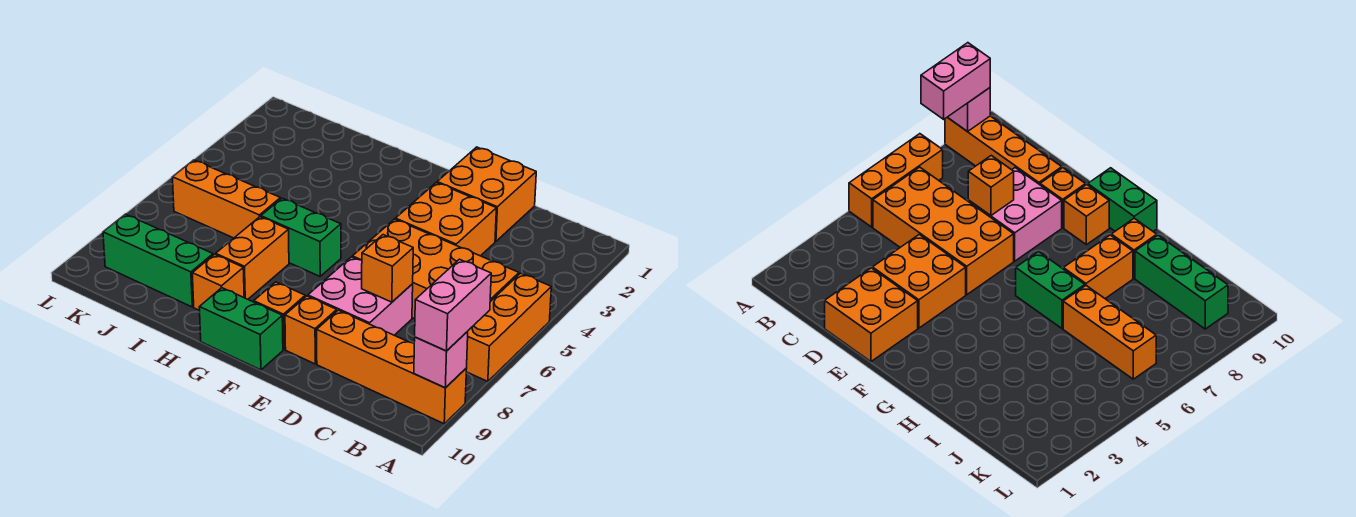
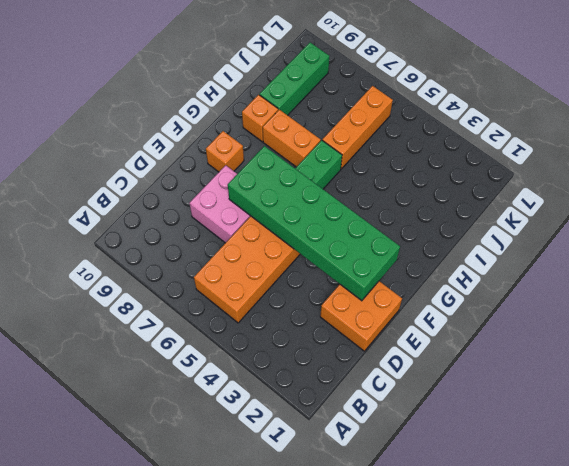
green 2x6 brick [228,146,400,301] -> none
none -> orange 1x3 brick [466,273,551,381]
none -> orange 1x4 brick [317,310,467,424]
none -> orange 2x2 brick [395,183,496,256]

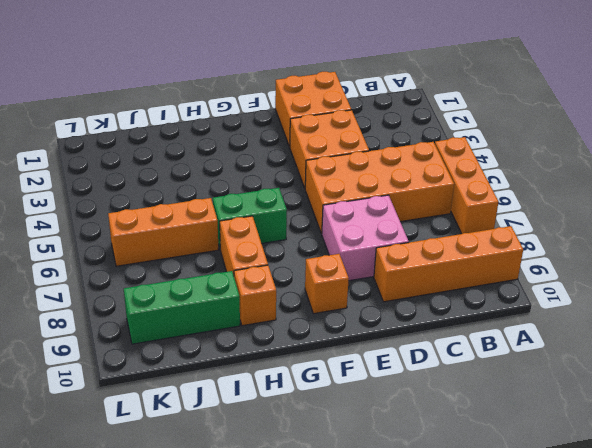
none -> orange 1x1 brick [285,296,337,364]
none -> green 1x2 brick [199,288,283,370]
none -> pink 1x1 brick [414,332,468,388]

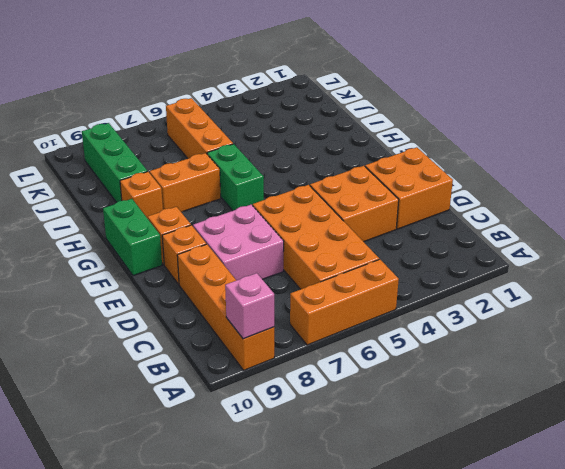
none -> orange 1x1 brick [362,235,413,302]
none -> pink 1x2 brick [415,259,491,351]

